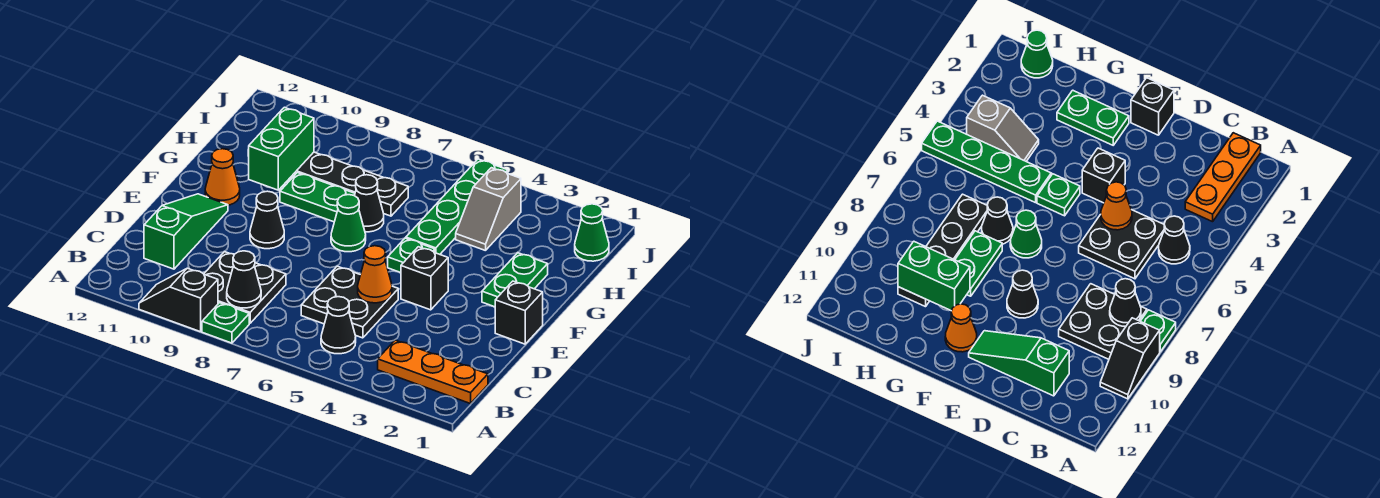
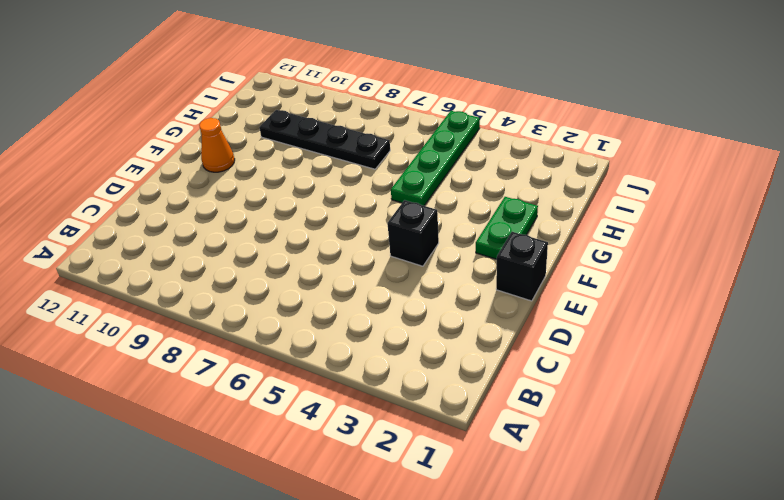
none -> green 1x1 plate [202,303,249,343]
none -> black 1x2 slope [139,268,218,332]
none -> orange 1x3 plate [378,340,488,404]

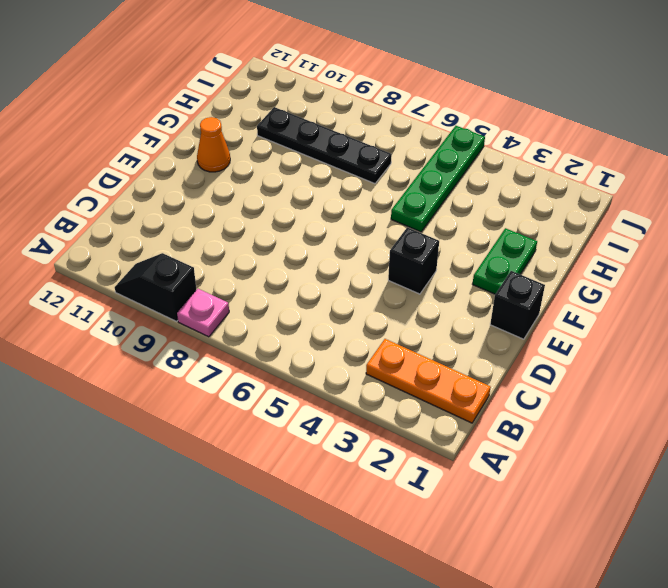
pink 1x1 plate [177,289,229,337] -> green 1x1 plate [202,303,249,343]
none -> black 1x1 cone [321,297,356,354]
none -> black 2x2 plate [204,252,286,323]
none -> black 2x2 plate [301,266,398,338]

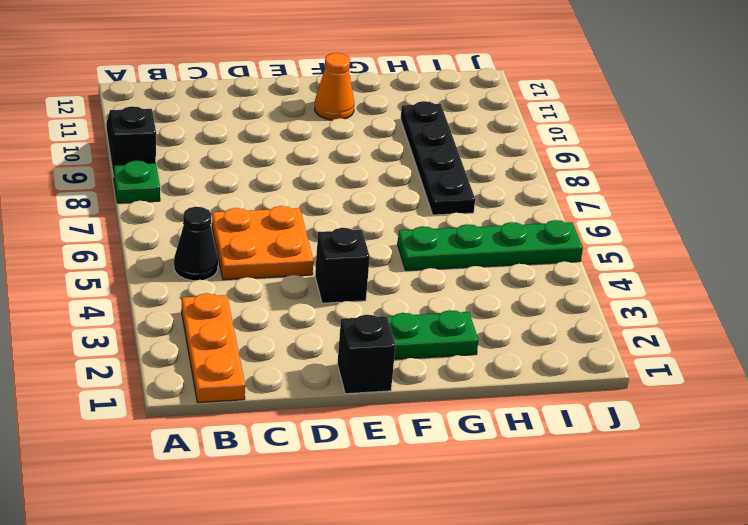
orange 2x2 plate [212,206,313,280] -> black 2x2 plate [301,266,398,338]
none -> black 2x2 plate [204,252,286,323]
none -> green 1x3 slope [144,194,228,269]
none -> black 1x1 cone [250,191,284,249]

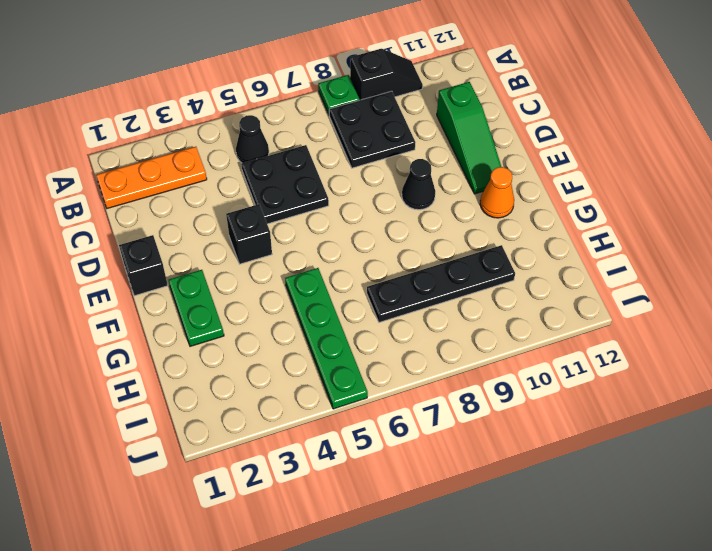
none -> green 1x1 plate [388,238,435,273]
none -> green 1x1 cone [331,195,366,252]
none -> black 1x1 cone [354,175,384,232]

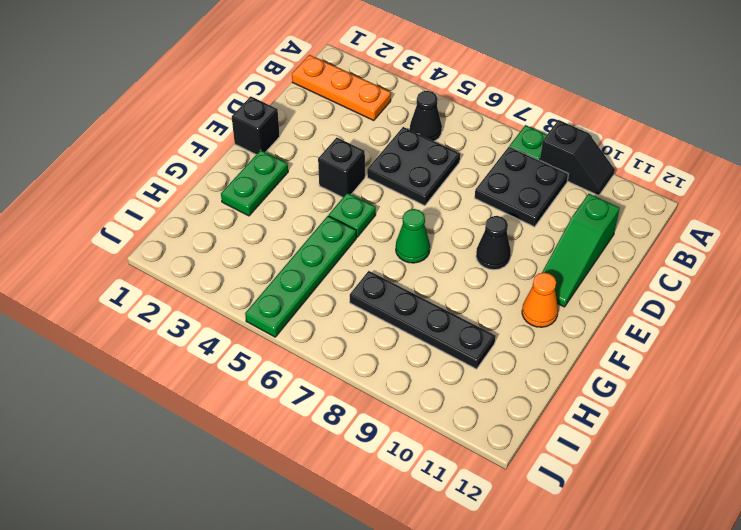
none -> black 1x1 cone [354,175,384,232]
none -> green 1x2 plate [280,173,355,222]
none -> grey 1x2 slope [456,168,521,251]

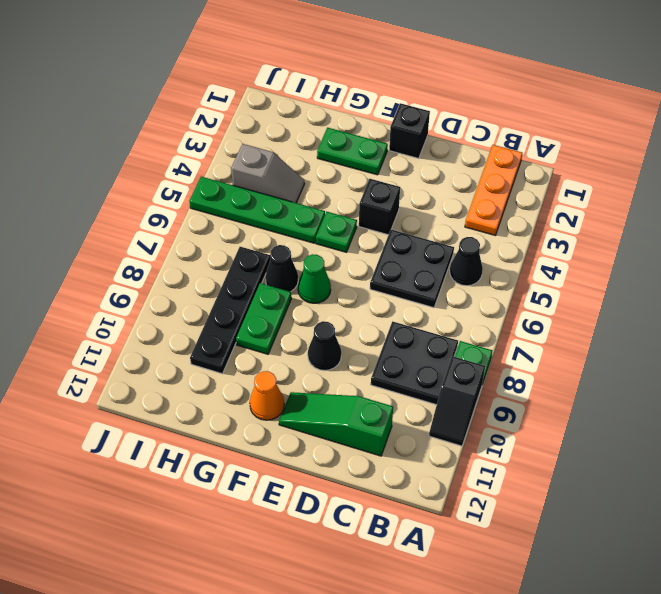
none -> green 1x1 cone [575,204,609,261]
none -> black 1x1 cone [227,251,261,308]
none -> orange 1x1 cone [358,246,392,303]

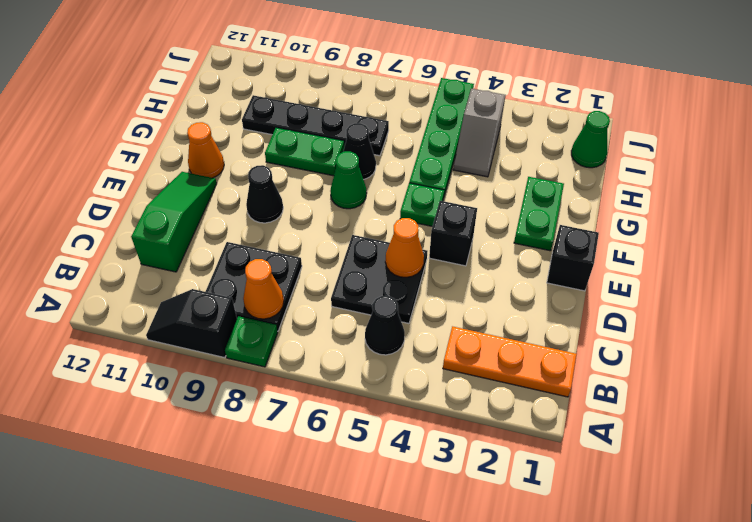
orange 1x1 cone [243,259,284,319] -> black 1x1 cone [227,251,261,308]
none -> green 1x2 brick [249,107,314,190]

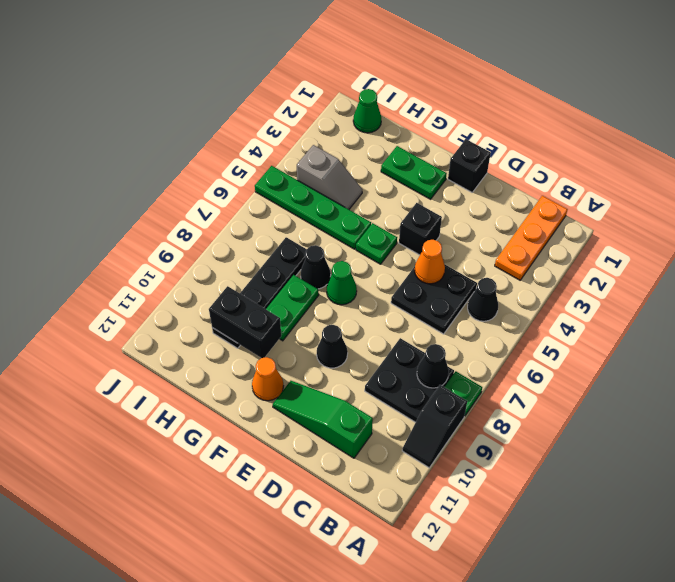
black 1x2 brick [209,286,281,358] -> green 1x2 brick [249,107,314,190]

